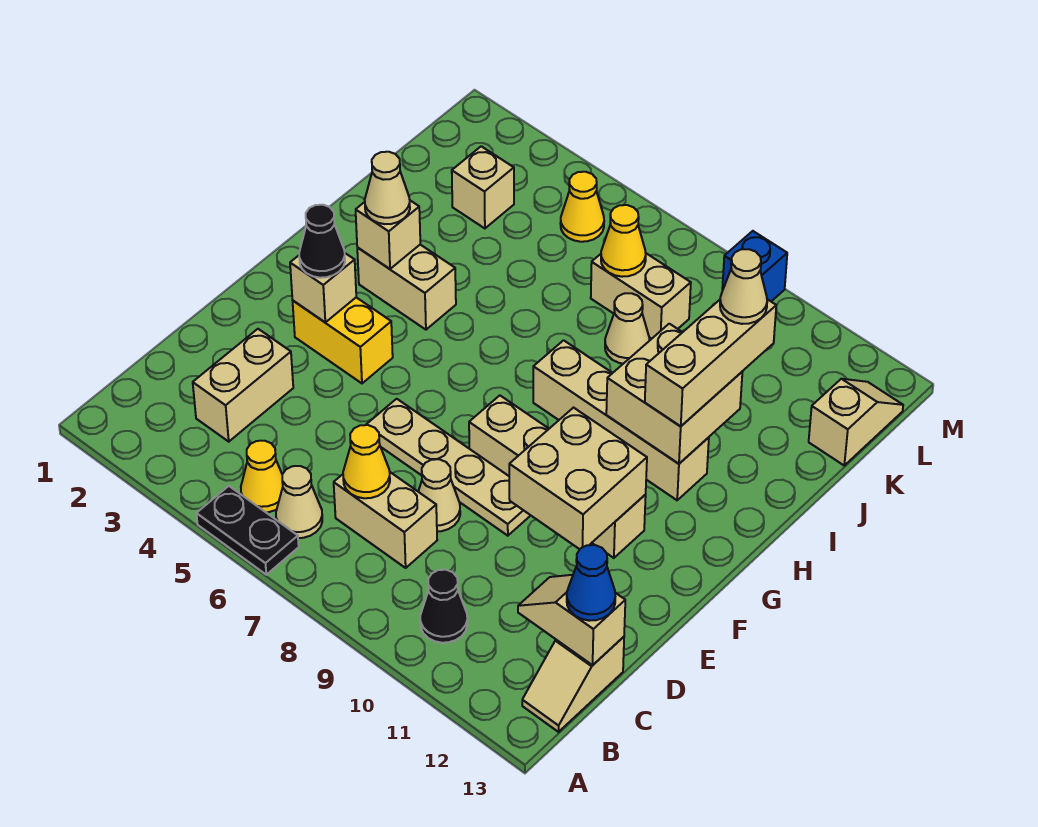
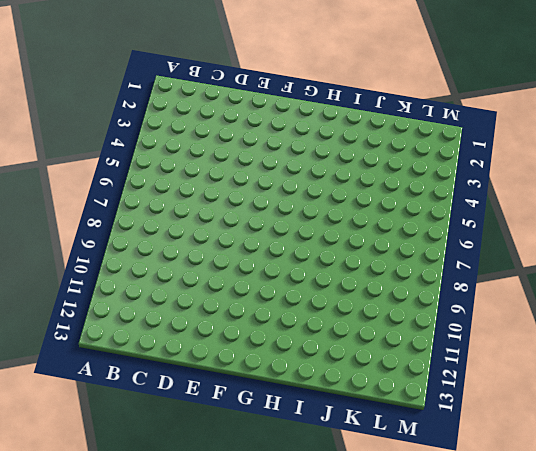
none -> black 1x2 plate [196,486,299,575]
none -> yellow 1x1 cone [241,441,283,512]
none -> tan 1x1 cone [276,466,322,538]
none -> black 1x1 cone [420,570,467,643]

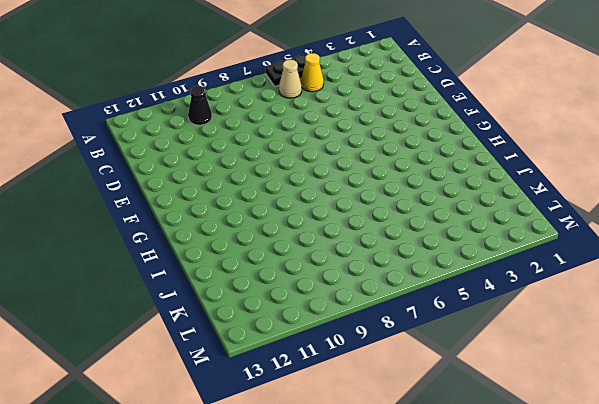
none -> tan 1x2 slope [522,637,624,732]
none -> tan 1x2 brick [193,329,293,442]
none -> tan 1x2 brick [334,472,437,568]
none -> tan 1x1 cone [418,459,460,531]

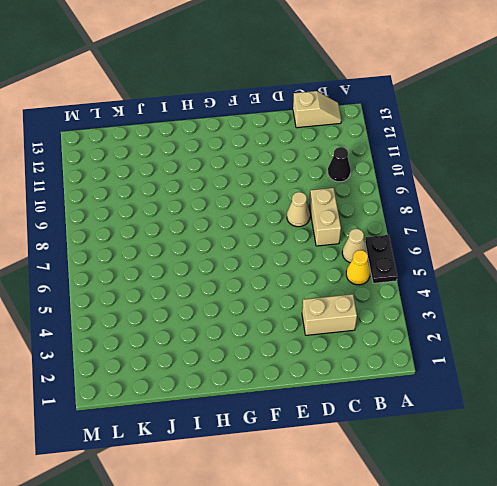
none -> tan 1x4 plate [366,399,531,536]
none -> yellow 1x2 brick [293,298,393,383]
none -> tan 1x4 brick [469,396,646,558]
none -> tan 1x2 brick [357,245,456,330]

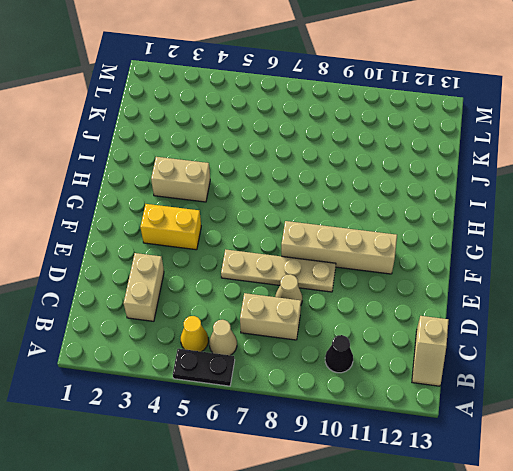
none -> tan 1x4 brick [533,340,709,500]
none -> tan 1x1 cone [605,293,650,364]
none -> tan 1x1 brick [452,146,514,228]
none -> tan 1x2 brick [591,253,691,339]

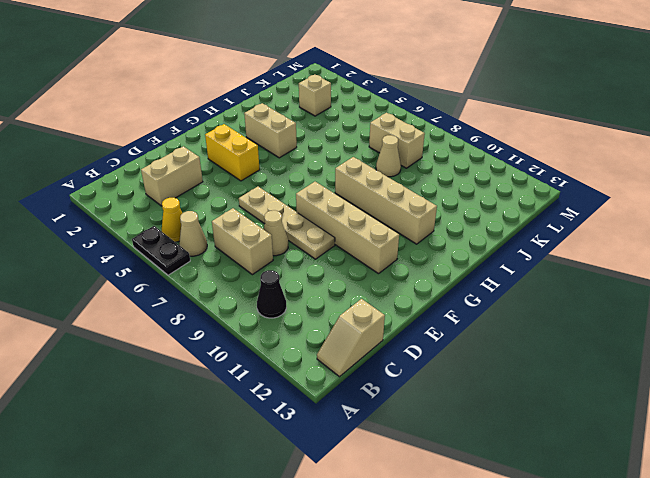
none -> tan 1x2 slope [809,379,903,465]
none -> yellow 1x1 cone [560,172,604,242]
none -> blue 1x1 brick [722,231,787,301]
none -> yellow 1x1 cone [343,425,390,498]

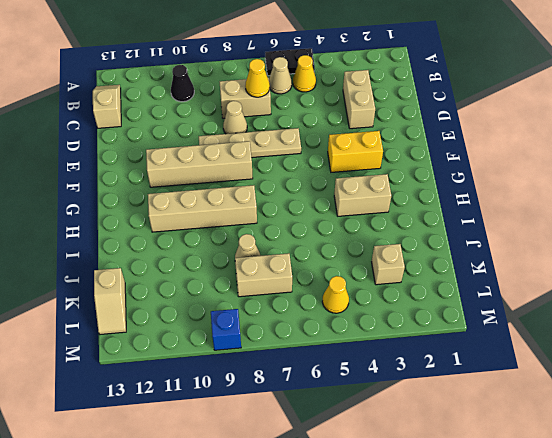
none -> tan 1x2 slope [518,575,625,665]
none -> tan 2x2 brick [509,408,647,549]
none -> tan 1x1 brick [290,253,356,322]
none -> tan 1x1 brick [356,201,420,269]

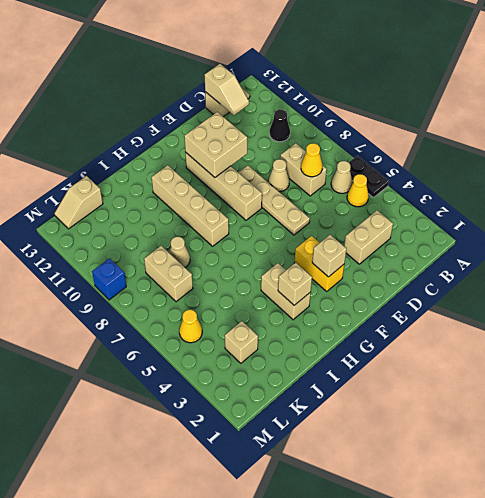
none -> tan 2x2 brick [606,324,742,464]
none -> yellow 1x1 cone [601,205,646,277]
none -> blue 1x1 cone [567,545,615,621]
none -> black 1x1 cone [299,205,345,278]

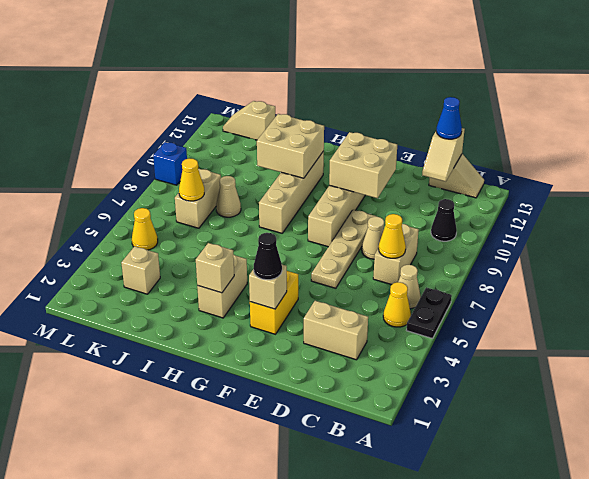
none -> tan 1x1 cone [365,152,410,224]
none -> tan 1x3 brick [645,299,776,426]
none -> tan 1x1 cone [720,249,767,324]

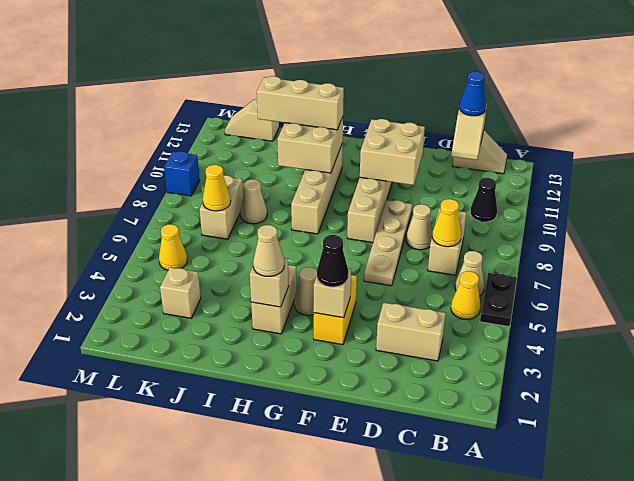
tan 1x1 cone [294,267,317,315] -> tan 1x1 cone moved to [720,249,767,324]

